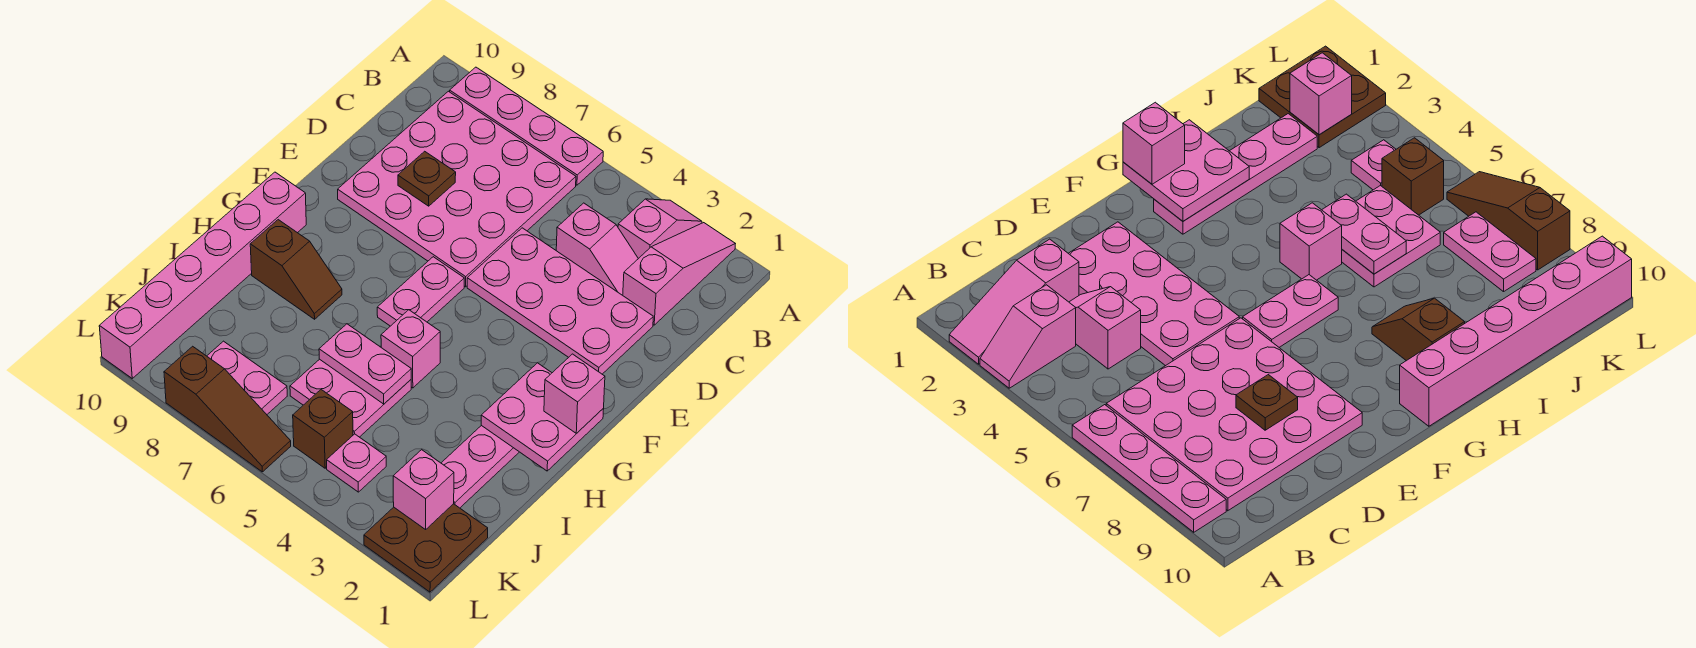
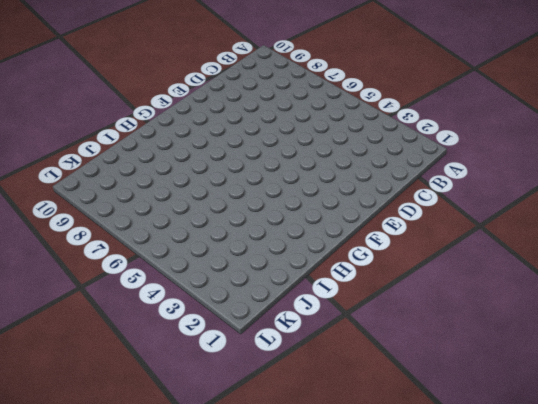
none -> pink 1x3 slope [623,223,735,325]
none -> pink 1x2 slope [618,199,702,259]
none -> pink 1x4 plate [450,67,603,185]

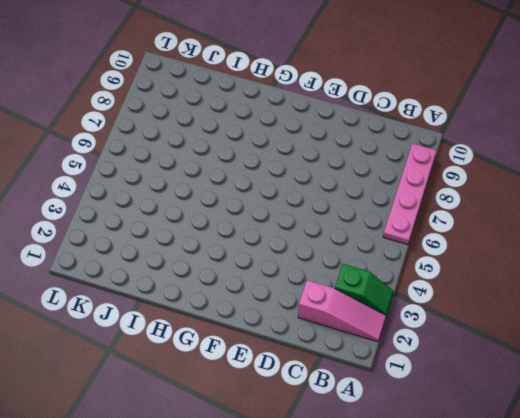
green 1x2 slope [335,264,394,315] -> pink 1x2 slope [618,199,702,259]
none -> pink 4x4 plate [338,91,576,287]
none -> pink 1x2 slope [556,203,638,295]
none -> pink 2x4 plate [467,228,653,374]

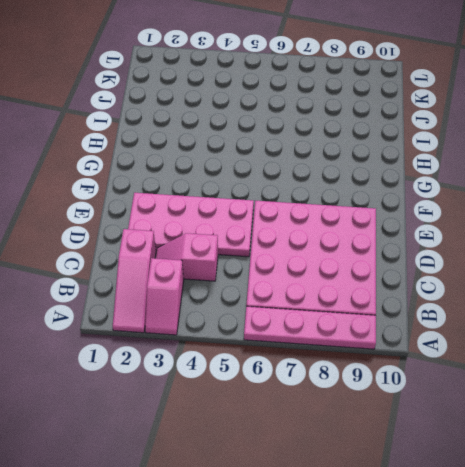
none -> pink 1x2 plate [377,257,464,326]
none -> pink 1x4 plate [441,425,519,508]
none -> pink 1x6 brick [99,172,306,378]

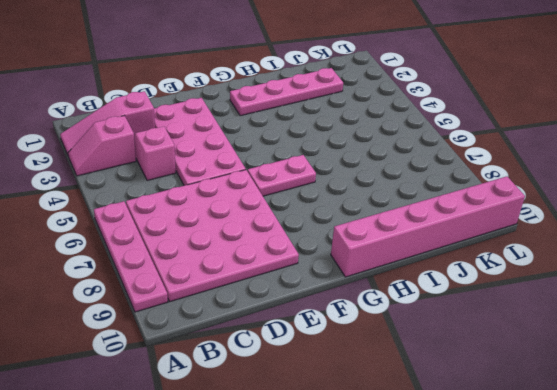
none -> pink 1x1 brick [381,310,440,388]
none -> brown 1x2 slope [250,220,342,319]
none -> pink 2x2 plate [290,359,411,437]

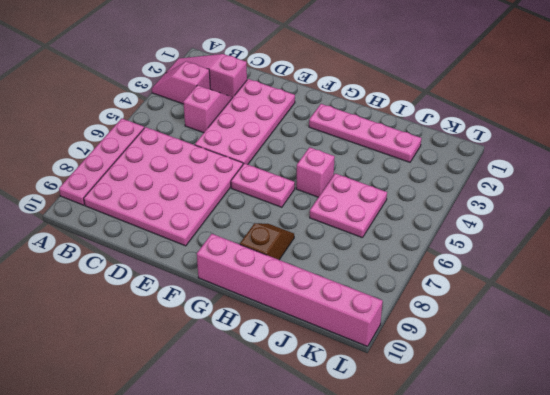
none -> brown 2x2 plate [364,504,488,592]
none -> pink 1x1 plate [327,434,386,492]
none -> brown 1x1 brick [293,390,353,468]

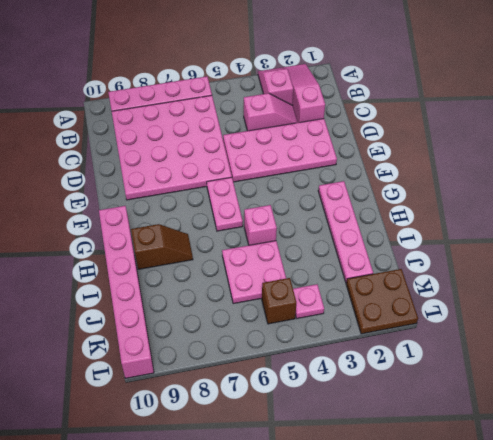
none -> pink 1x2 plate [207,341,287,414]
none -> brown 1x3 slope [164,346,291,472]
none -> brown 1x1 plate [398,151,456,206]

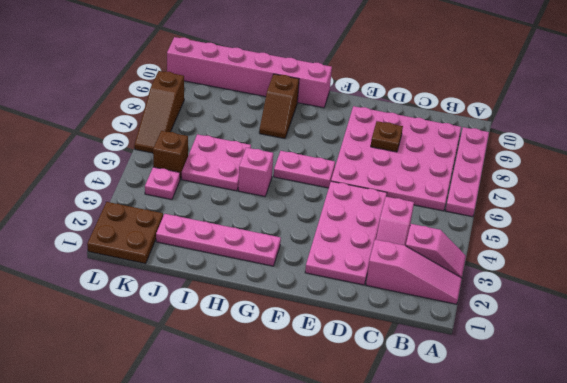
none -> pink 1x2 plate [207,341,287,414]
none -> pink 2x2 plate [481,363,604,471]
none -> pink 1x2 plate [319,324,411,404]

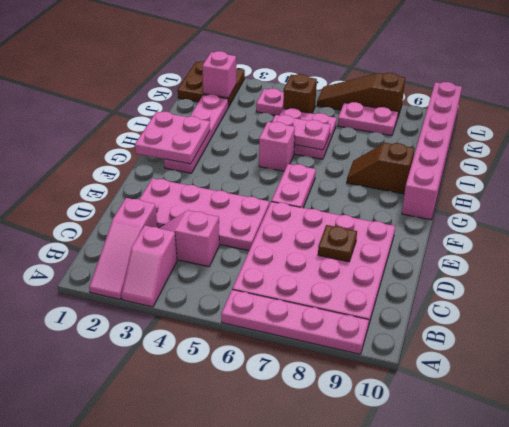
none -> pink 1x1 brick [544,354,605,434]

